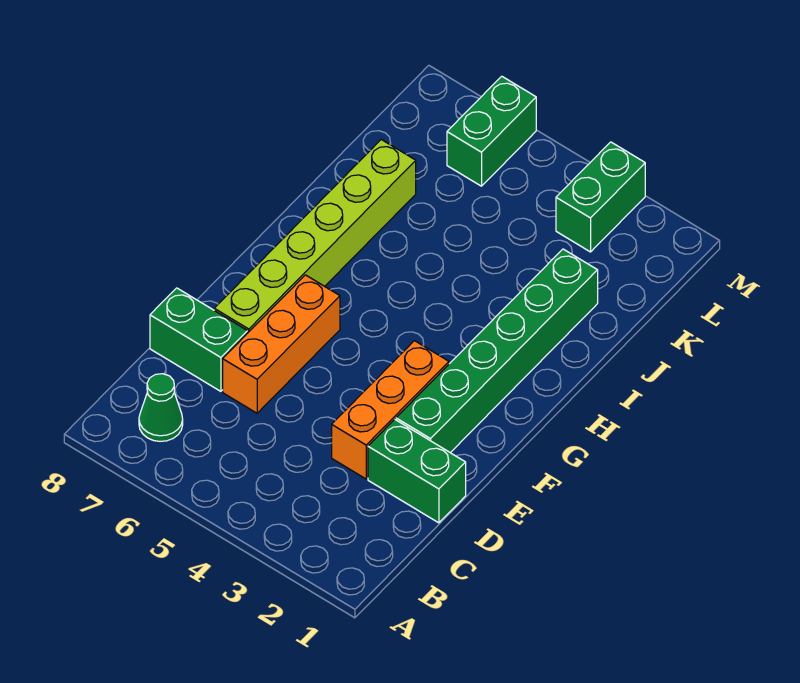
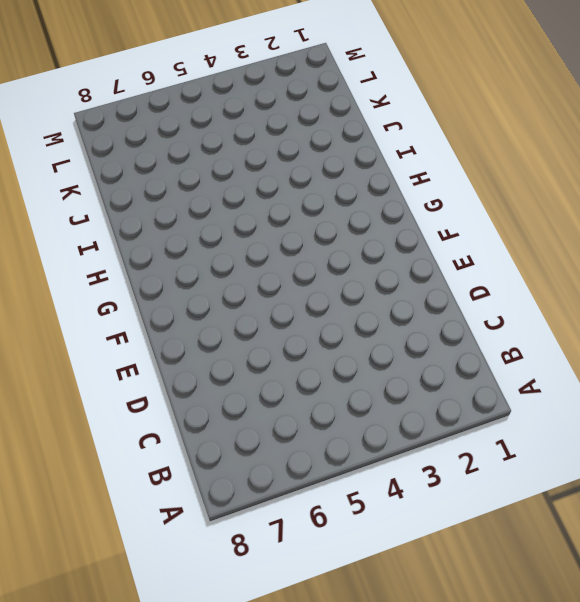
none -> green 1x1 cone [139,374,183,441]
none -> green 1x2 brick [368,419,466,523]

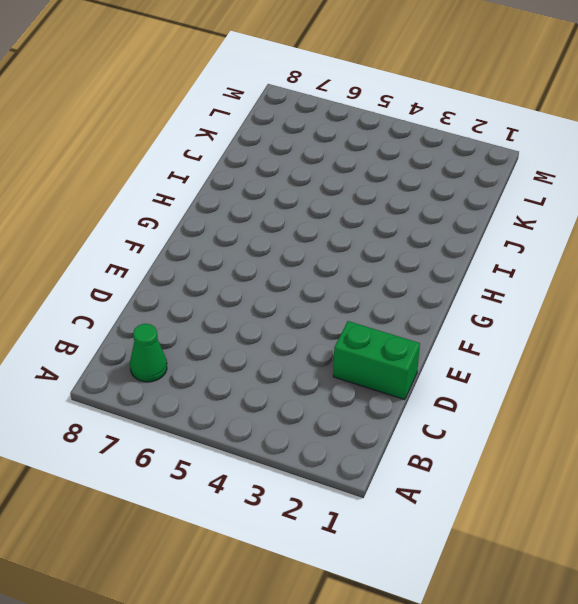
none -> orange 1x3 brick [332,341,449,479]
none -> orange 1x3 brick [223,275,340,413]

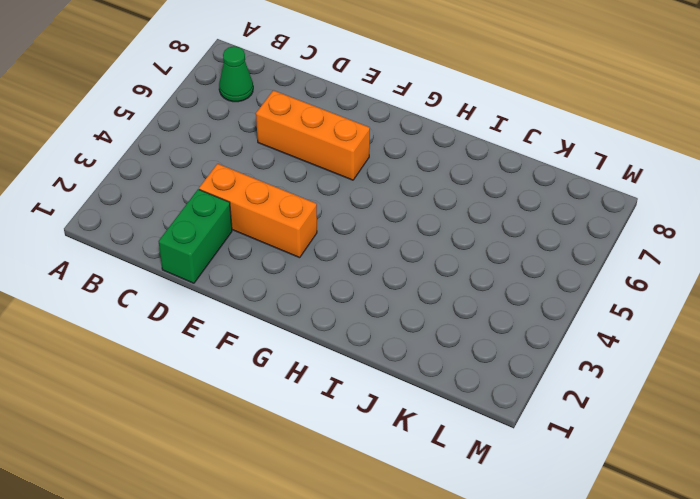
none -> green 1x2 brick [150,288,248,391]
none -> green 1x6 brick [396,249,598,453]

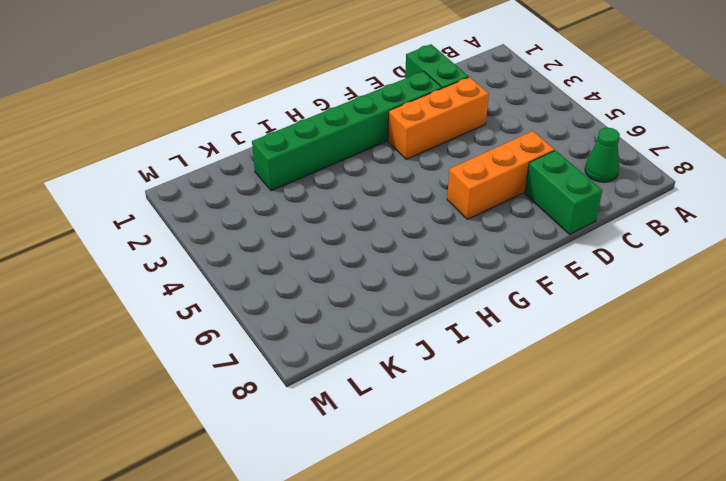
none -> lime 1x6 brick [214,140,416,332]
none -> green 1x2 brick [556,142,645,252]

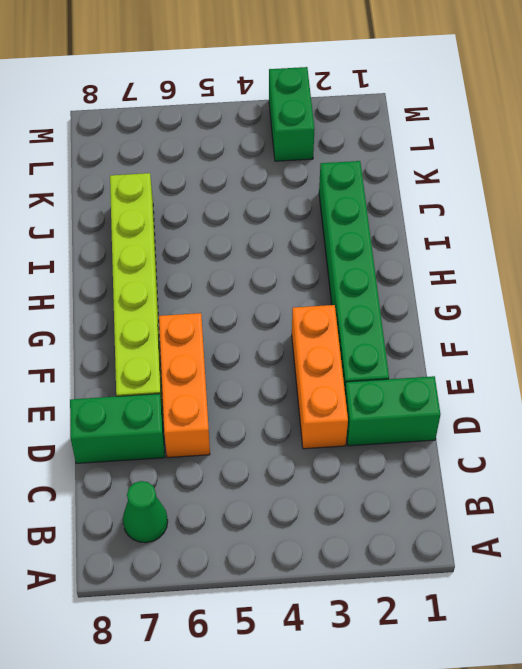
none -> green 1x2 brick [447,76,536,186]

